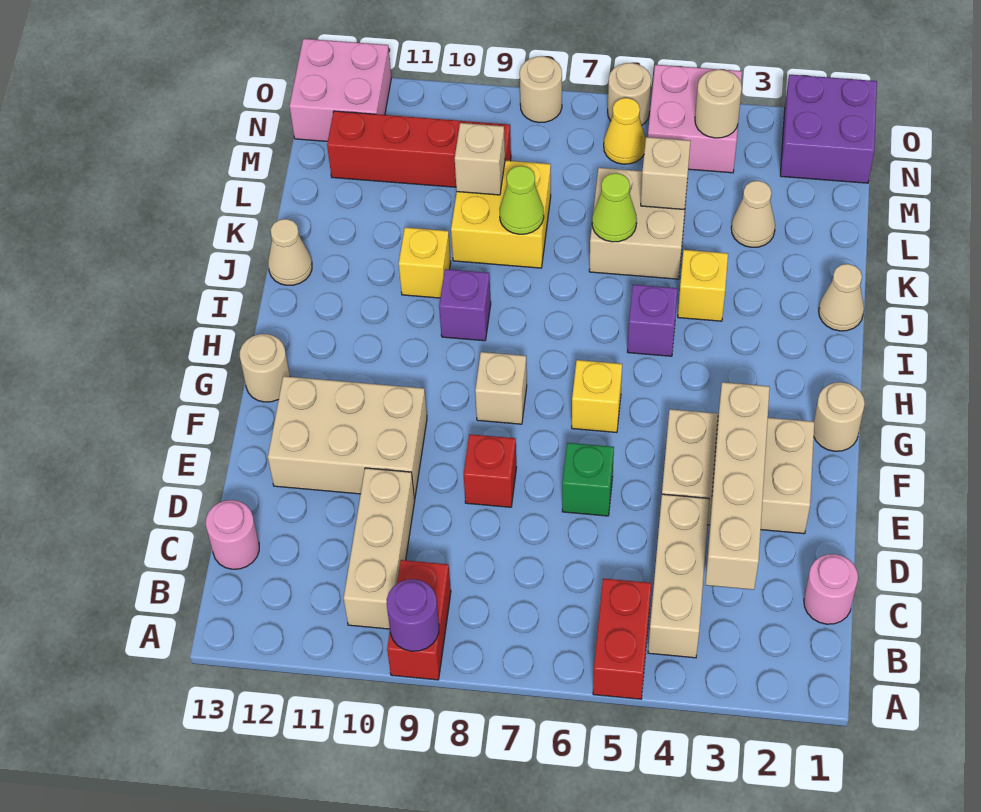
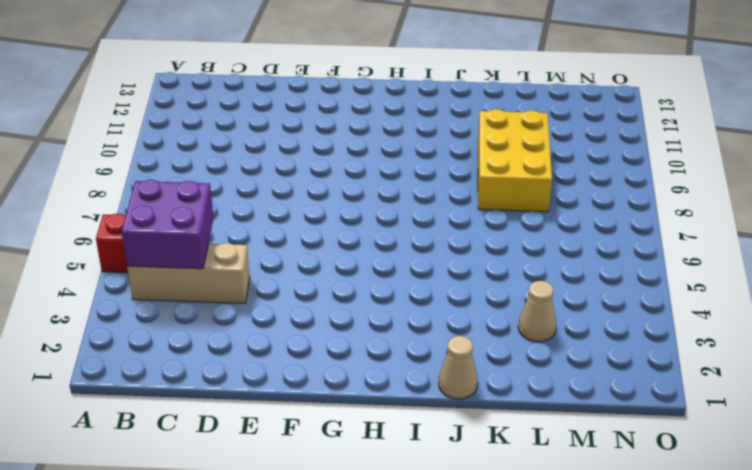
purple 2x2 brick [122,180,214,269] -> purple 2x2 brick moved to [780,75,877,183]
yellow 2x3 brick [478,109,552,212] -> yellow 2x2 brick [451,160,551,268]
none -> red 1x2 brick [387,560,451,680]
none -> tan 1x3 brick [344,468,415,629]
none -> pink 1x1 round brick [804,554,858,624]
none -> pink 1x1 round brick [206,500,259,569]

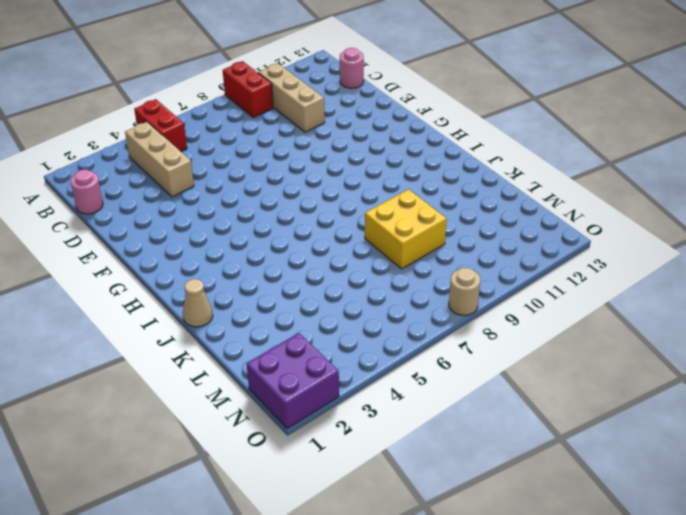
none -> tan 2x3 brick [662,409,814,534]
none -> green 1x1 brick [562,443,614,516]
none -> red 1x1 brick [464,434,517,507]
none -> tan 2x3 brick [268,376,427,499]

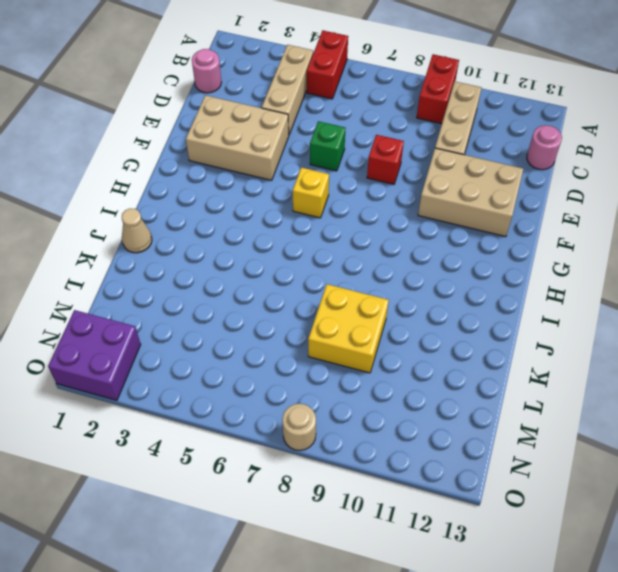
none -> tan 1x1 round brick [814,382,865,451]
none -> tan 1x1 brick [475,352,527,424]
none -> tan 1x1 round brick [240,334,290,402]
none -> purple 1x1 brick [628,285,678,356]

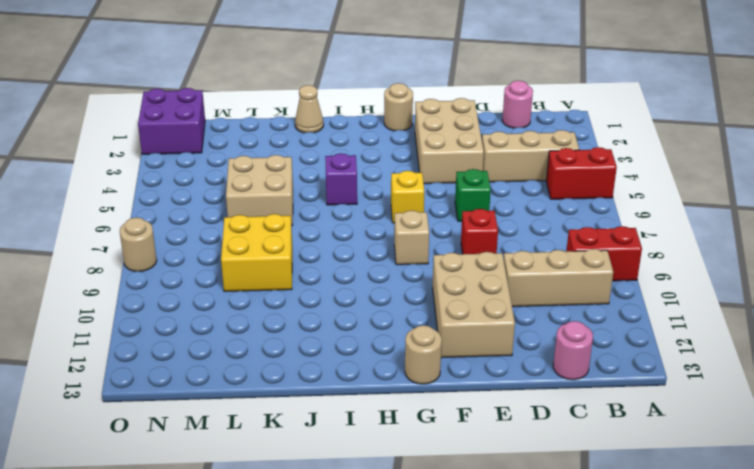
none -> purple 1x1 brick [439,269,491,341]
none -> yellow 1x1 brick [678,250,728,321]
none -> yellow 1x1 brick [399,227,451,298]
none -> tan 1x1 cone [268,219,312,285]

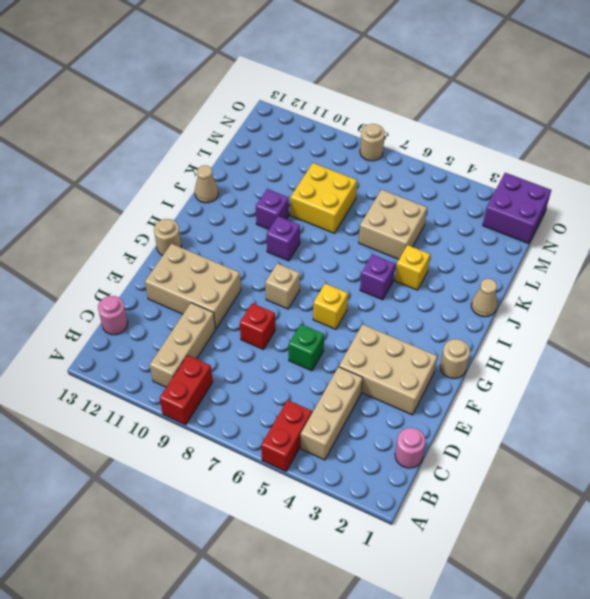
purple 1x1 brick [256,189,289,229] -> yellow 1x1 brick [399,227,451,298]
none -> tan 1x1 cone [731,181,775,247]
none -> red 1x4 brick [327,111,511,187]
none -> pink 2x2 brick [648,65,742,173]
none -> yellow 1x1 cone [604,98,646,164]

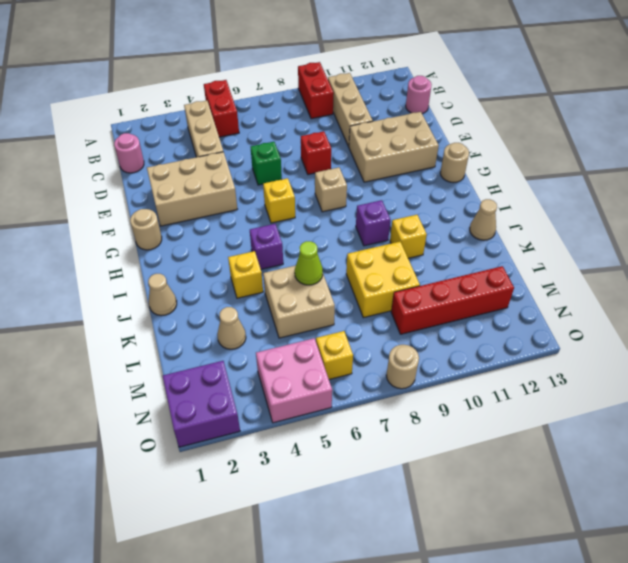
yellow 1x1 brick [316,331,353,379] -> yellow 1x1 cone [604,98,646,164]
none -> pink 2x2 brick [290,39,391,141]
none -> tan 1x1 round brick [608,63,651,125]
none -> purple 1x1 round brick [387,579,439,651]
none -> tan 1x4 brick [705,382,770,590]

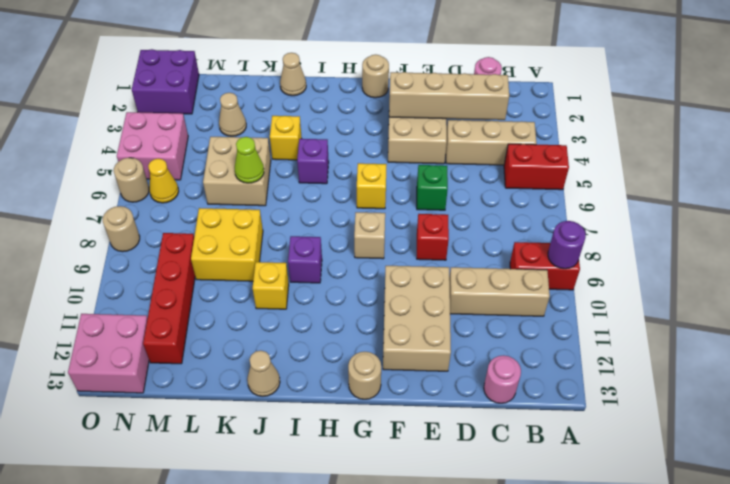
none -> lime 1x1 cone [500,166,544,234]
none -> tan 1x1 brick [641,137,690,210]
none -> tan 1x1 brick [455,123,505,195]
none -> tan 1x1 round brick [695,69,742,138]

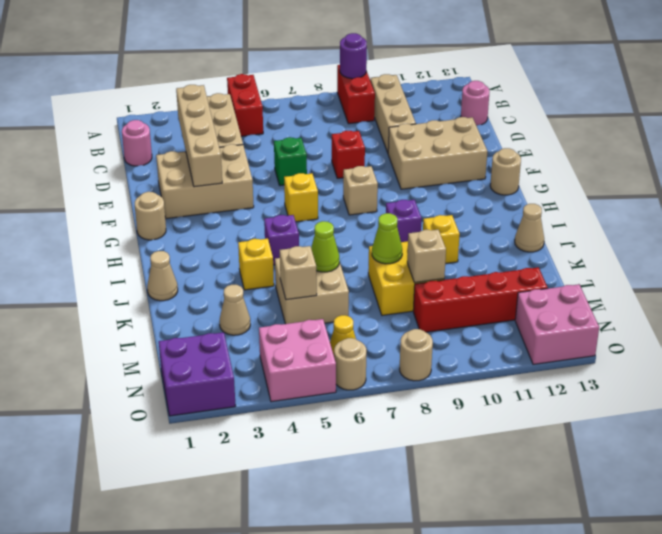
none -> tan 1x1 round brick [695,69,742,138]

